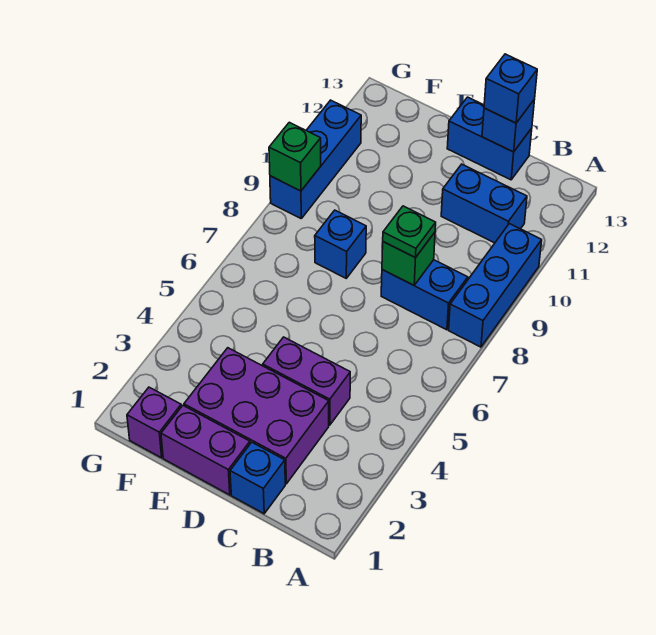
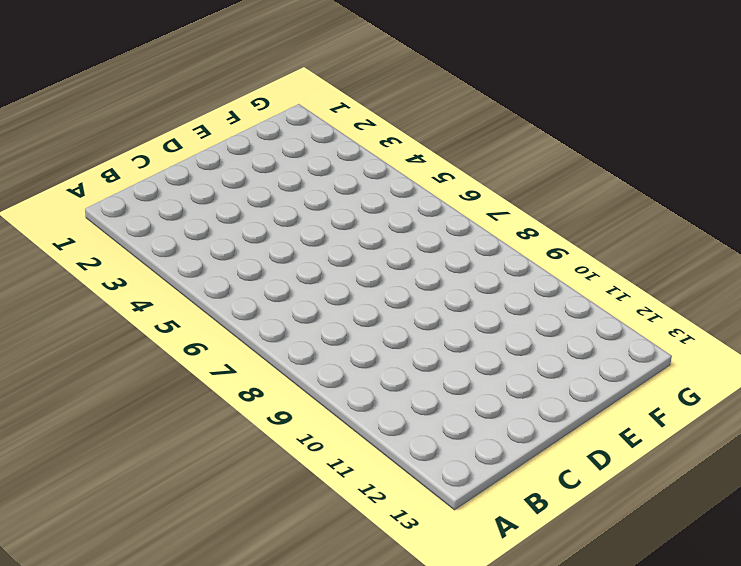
none -> blue 1x3 brick [449,224,542,347]
none -> blue 1x2 brick [381,260,468,330]
none -> blue 1x2 brick [441,164,527,243]

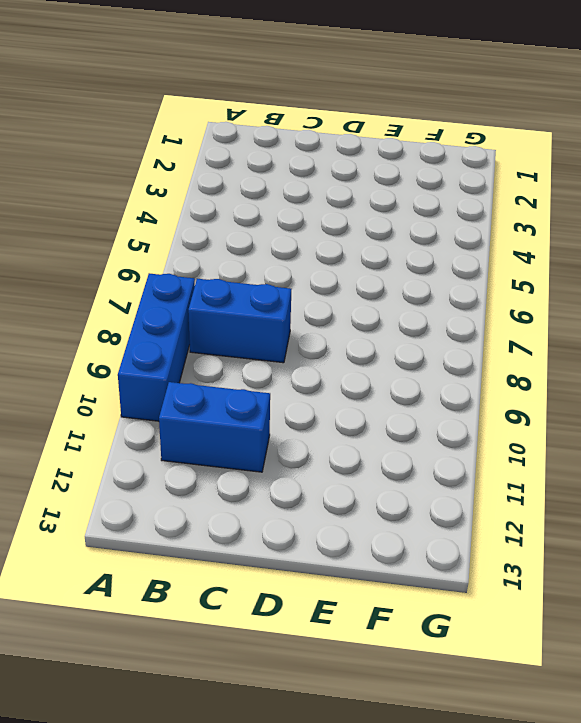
none -> blue 1x1 brick [230,442,285,514]
none -> purple 2x3 brick [184,348,329,484]
none -> purple 1x2 brick [263,337,350,425]

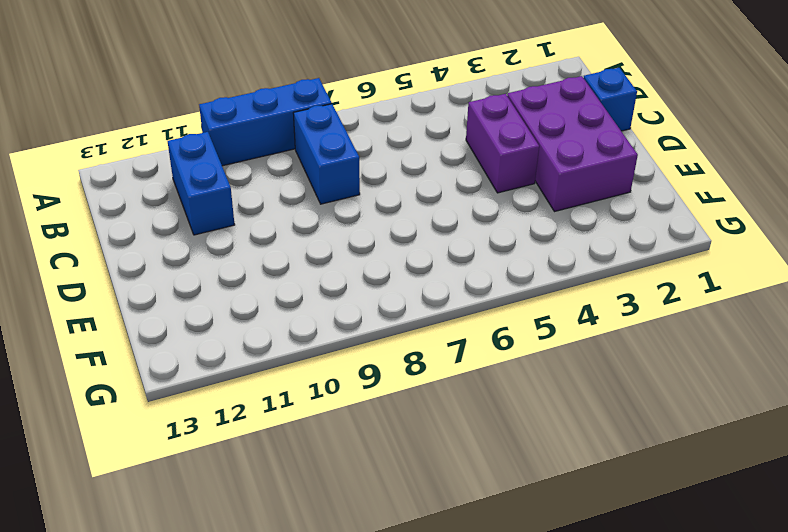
none -> blue 1x2 brick [447,97,532,180]
none -> purple 1x2 brick [161,406,250,495]
none -> blue 1x1 brick [315,210,366,278]

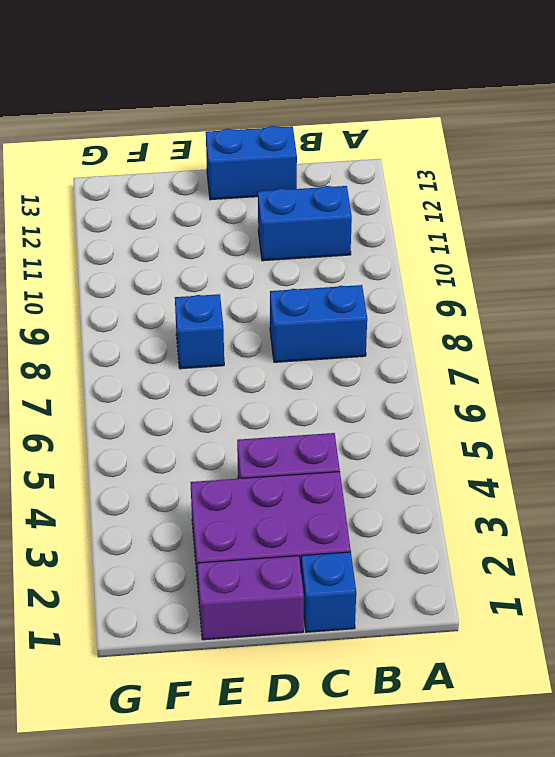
none -> blue 1x3 brick [449,224,542,347]
none -> purple 1x1 brick [127,387,181,458]
none -> blue 1x3 brick [270,100,361,218]

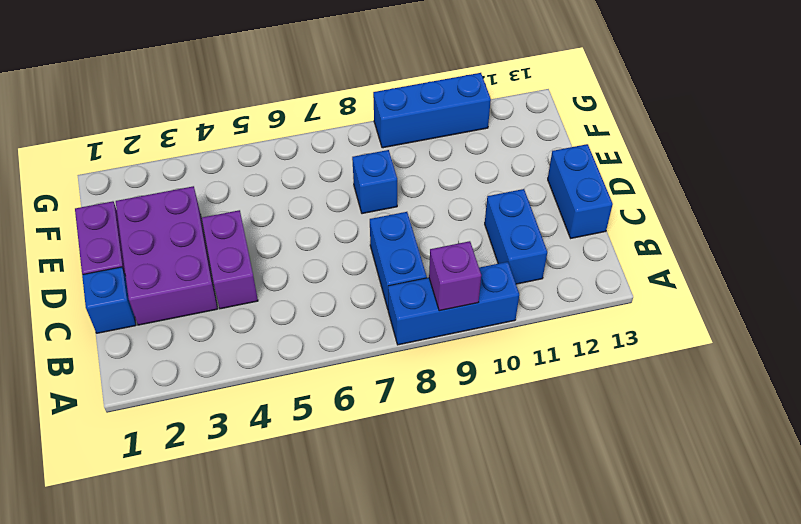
purple 1x1 brick [429,241,481,311] -> purple 1x1 brick moved to [127,387,181,458]
none -> green 1x1 brick [382,232,435,285]
none -> blue 1x1 brick [482,99,535,152]
none -> green 1x1 brick [269,122,321,191]

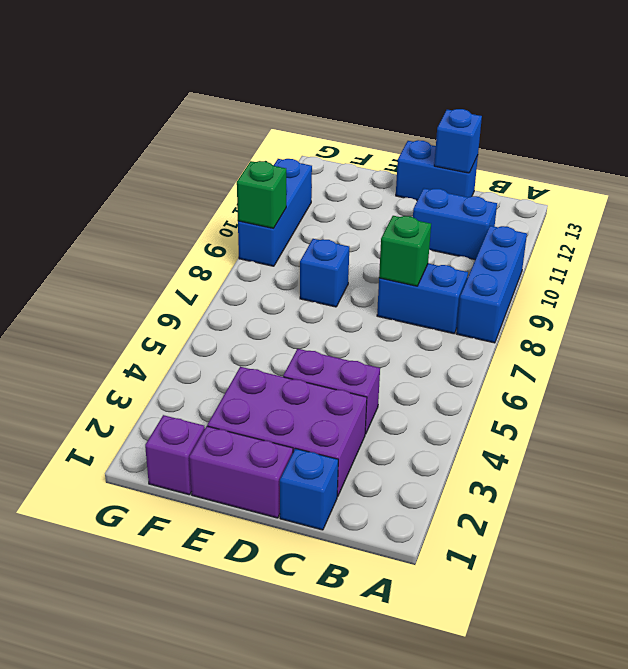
none -> green 1x1 plate [383,206,436,258]
none -> blue 1x1 brick [484,54,537,123]

